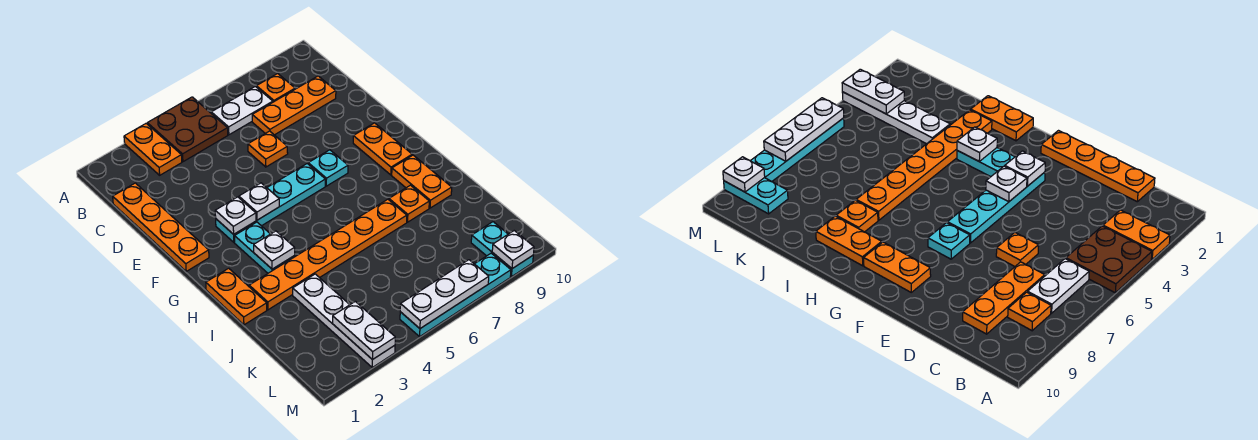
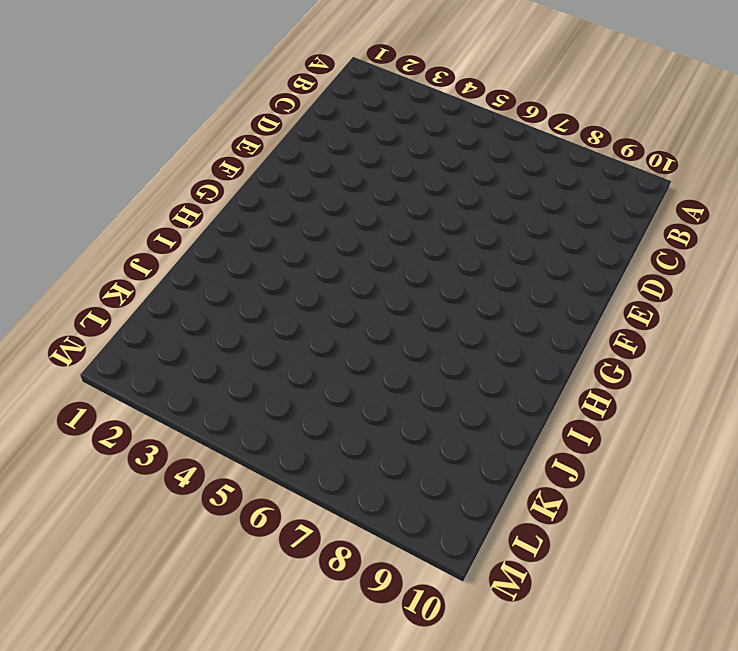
none -> orange 1x2 plate [124,124,182,175]
none -> brown 2x2 plate [147,97,228,162]
none -> white 1x2 plate [211,86,273,135]

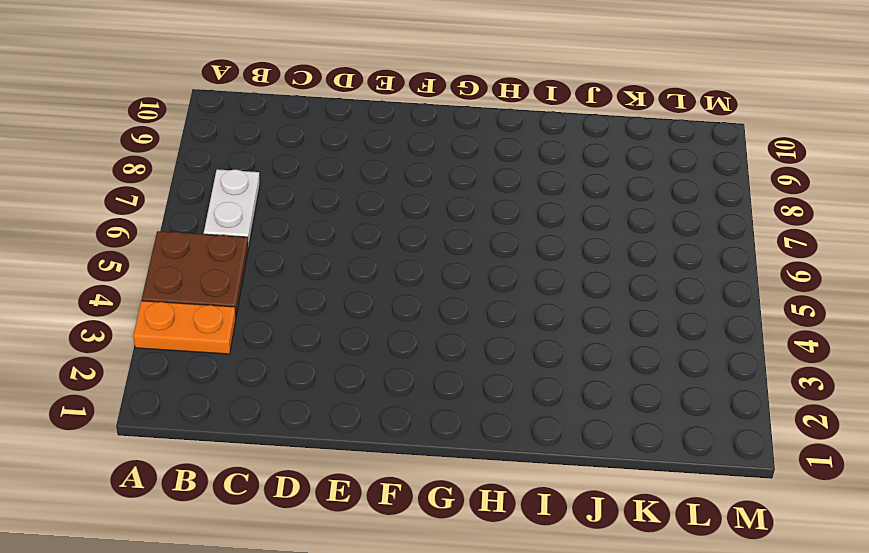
none -> orange 1x1 plate [256,74,295,102]
none -> orange 1x4 plate [113,183,209,271]
none -> orange 1x3 plate [252,76,336,135]

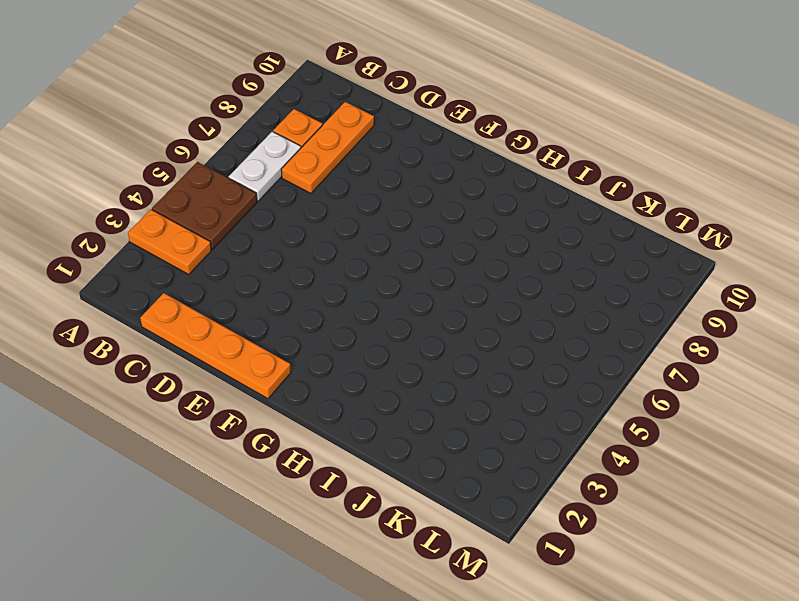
none -> orange 1x1 plate [248,131,288,167]
none -> cyan 1x4 plate [216,164,325,242]
none -> cyan 1x1 plate [308,150,348,186]

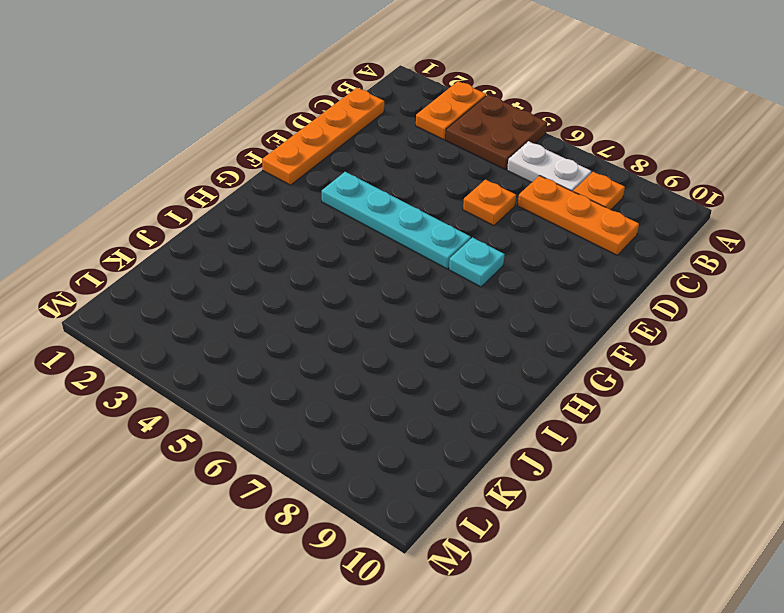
none -> orange 1x2 plate [353,123,412,175]
none -> cyan 1x2 plate [235,222,295,273]
none -> orange 1x2 plate [206,268,267,325]

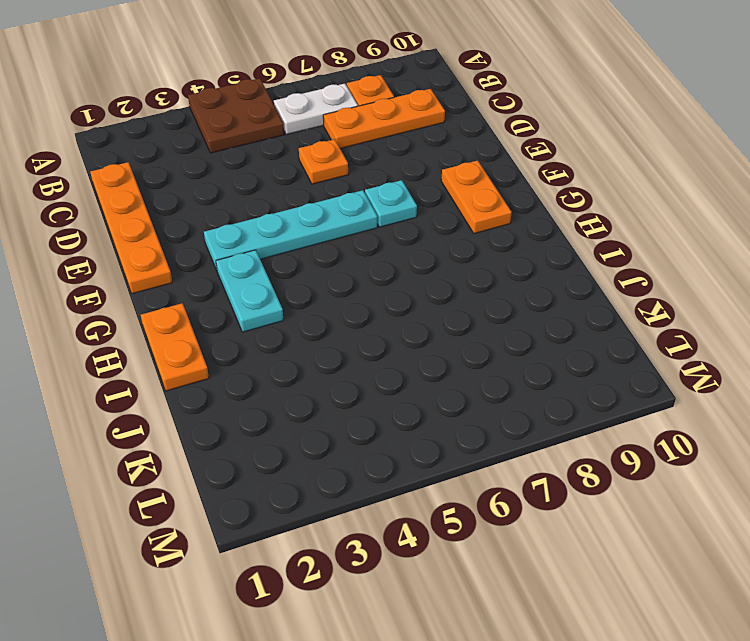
none -> orange 1x2 plate [124,124,182,175]
none -> orange 1x2 plate [392,155,452,208]
none -> orange 1x6 plate [249,199,407,310]

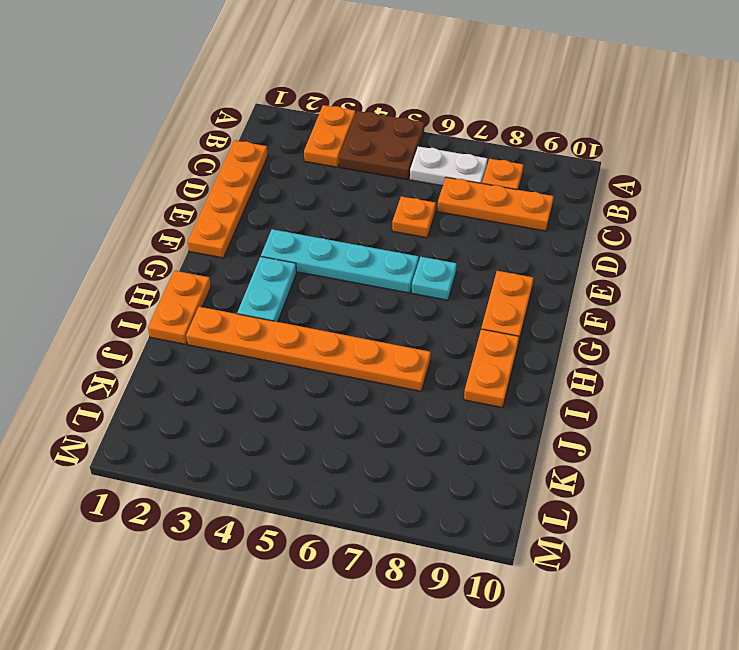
none -> orange 1x1 plate [389,185,429,222]
none -> white 1x4 plate [293,274,395,367]
none -> cyan 1x2 plate [471,222,533,277]

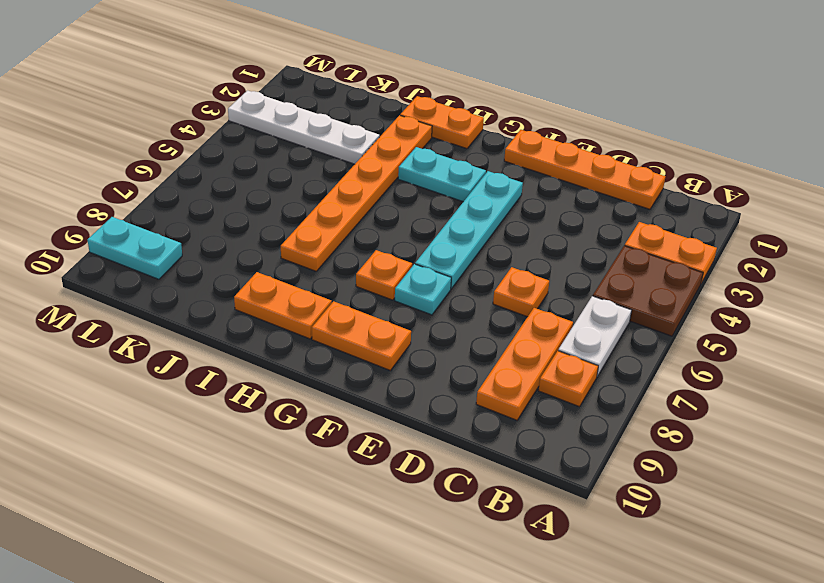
orange 1x1 plate [356,250,412,300] -> orange 1x1 plate moved to [389,185,429,222]
none -> cyan 1x4 plate [400,253,511,337]
none -> white 1x1 plate [215,197,256,234]
none -> white 1x1 plate [239,183,279,220]

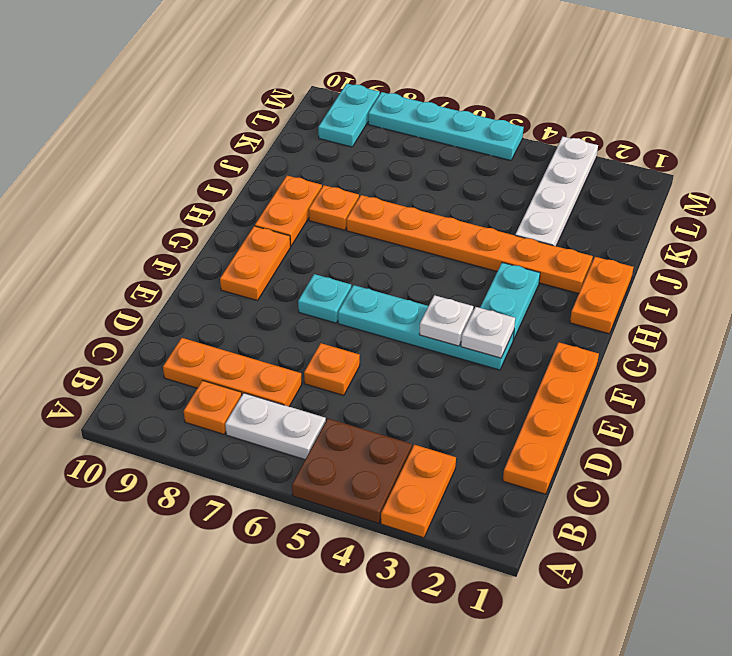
none -> white 1x1 plate [254,231,295,269]
none -> white 1x2 plate [333,301,395,360]
none -> white 1x3 plate [400,260,489,329]

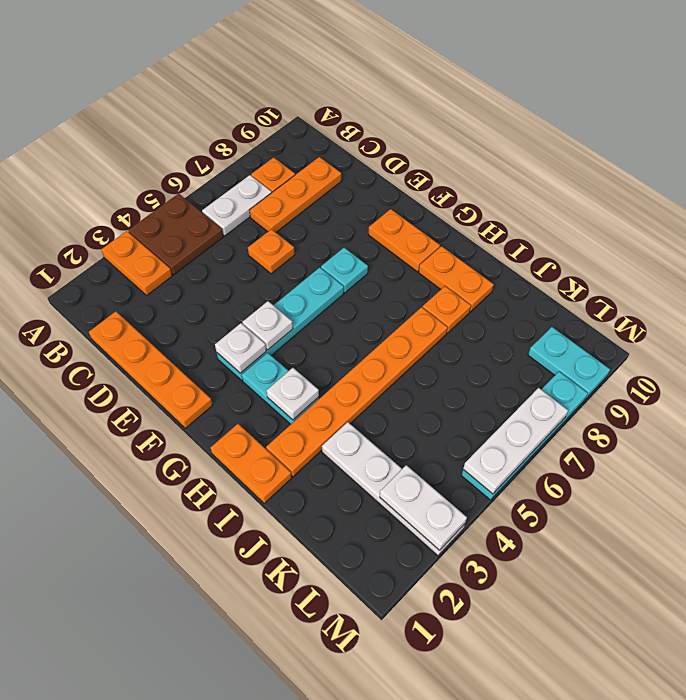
none -> white 1x1 plate [492,231,534,269]

